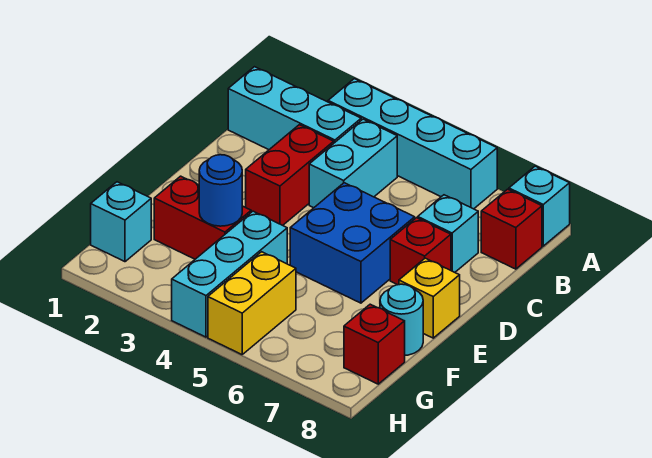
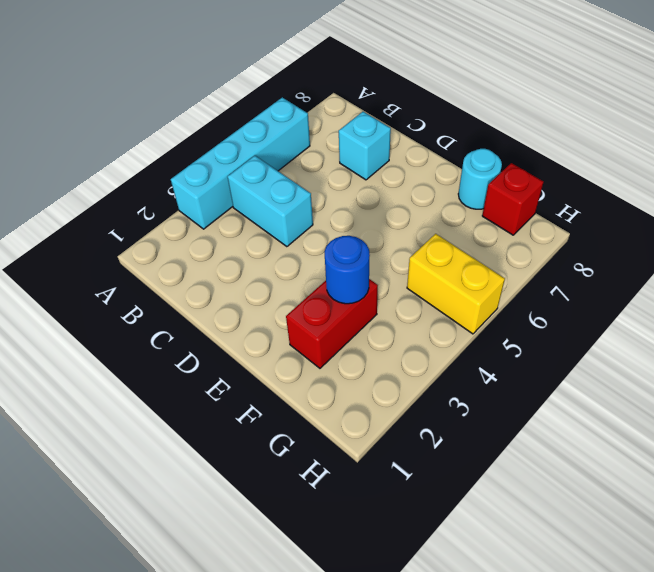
none -> cyan 1x1 brick [509,166,570,246]
none -> cyan 1x3 brick [228,67,361,150]
none -> red 1x1 brick [481,189,542,269]

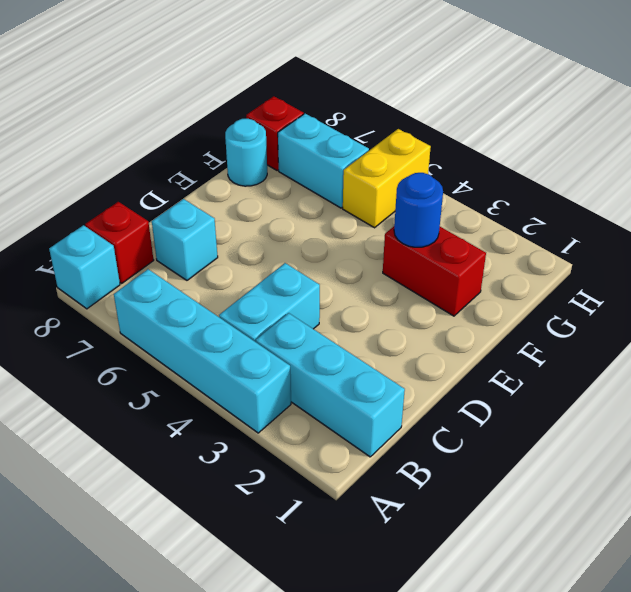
cyan 1x2 brick [278,114,369,208] -> none
none -> red 1x2 brick [246,125,334,225]
none -> blue 2x2 brick [290,183,415,303]
none -> red 1x1 brick [390,218,451,285]

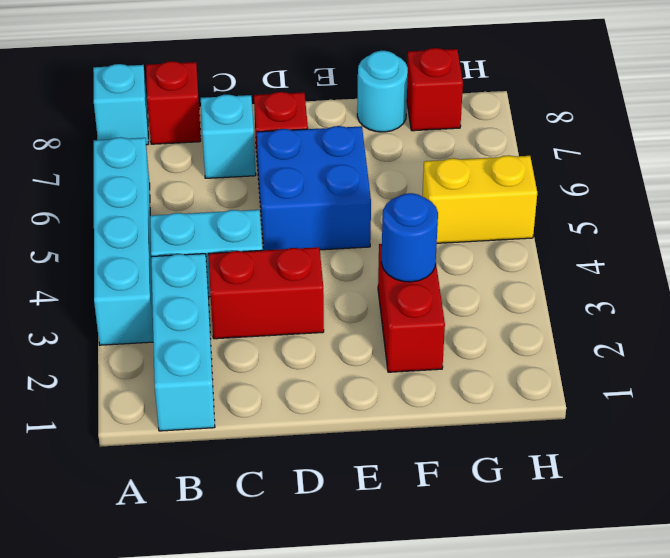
none -> yellow 1x1 brick [399,258,460,338]
none -> cyan 1x3 brick [172,211,287,337]
none -> cyan 1x1 brick [91,182,151,262]

